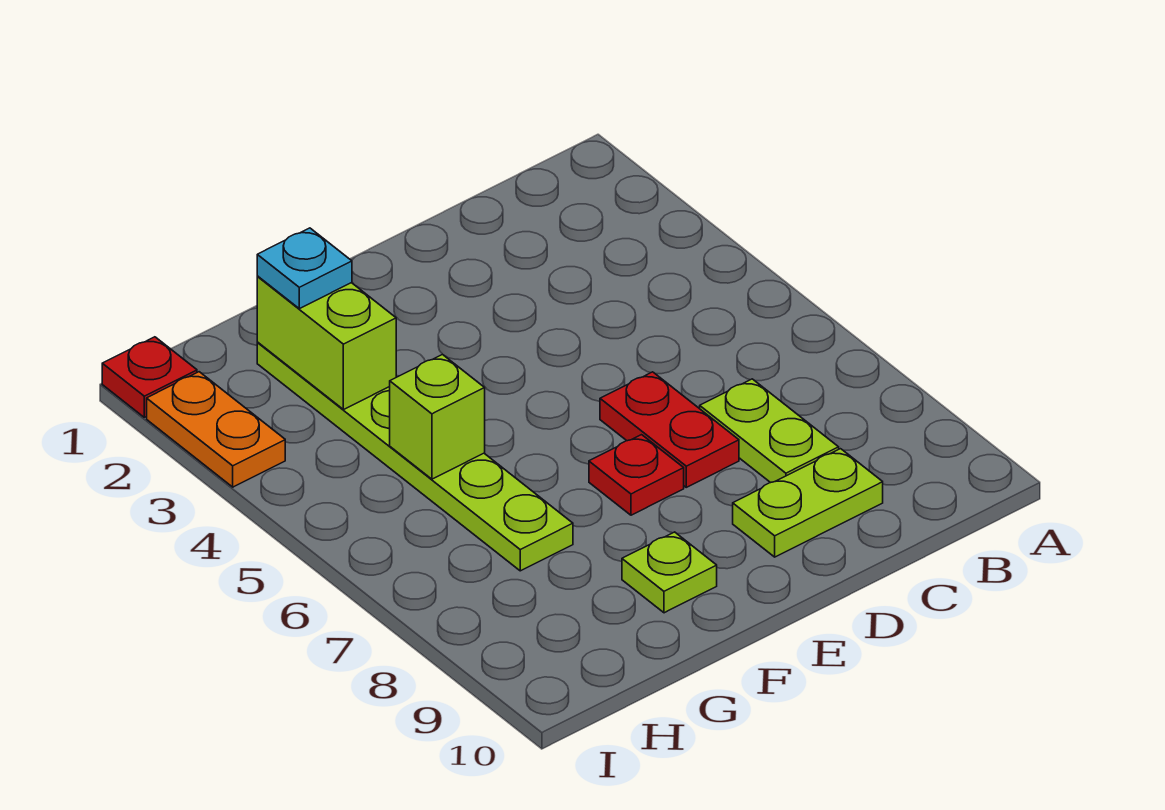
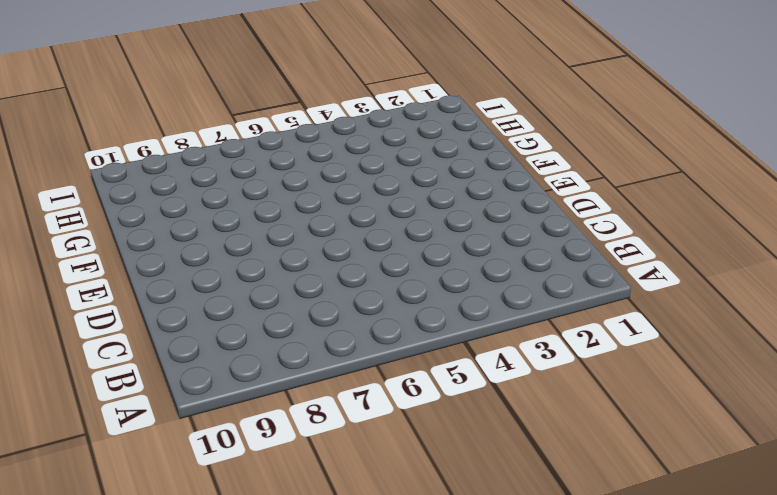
none -> lime 1x2 plate [699,379,839,483]
none -> lime 1x2 plate [733,449,883,557]

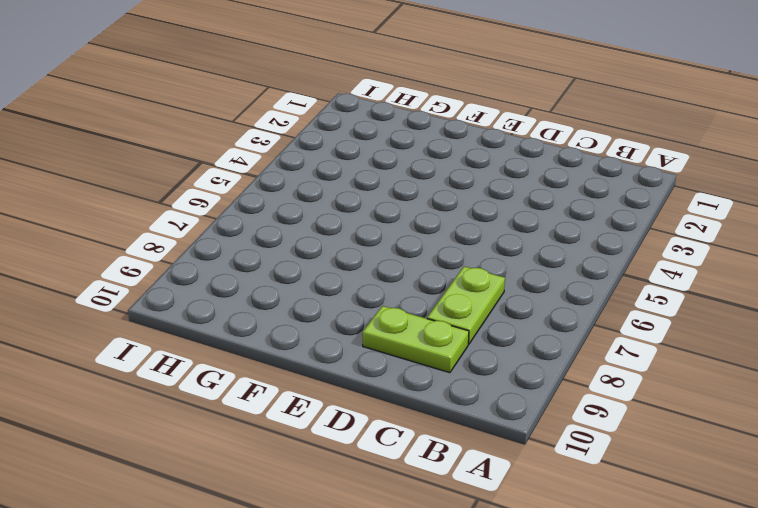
none -> red 1x2 plate [600,372,739,487]
none -> red 1x1 plate [589,435,684,515]

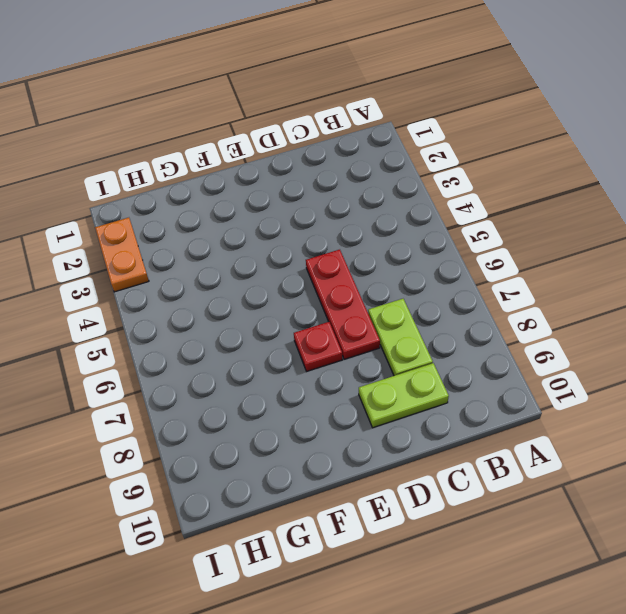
red 1x3 plate [306,250,380,359] -> red 1x2 plate [600,372,739,487]
none -> lime 1x1 plate [622,532,717,613]
none -> lime 1x6 plate [257,343,573,571]

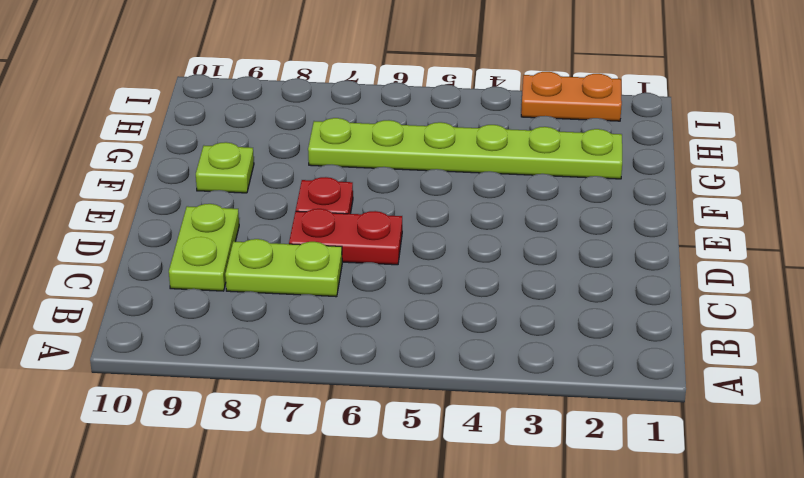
none -> red 1x1 plate [102,337,197,417]
none -> lime 1x2 brick [257,277,396,410]

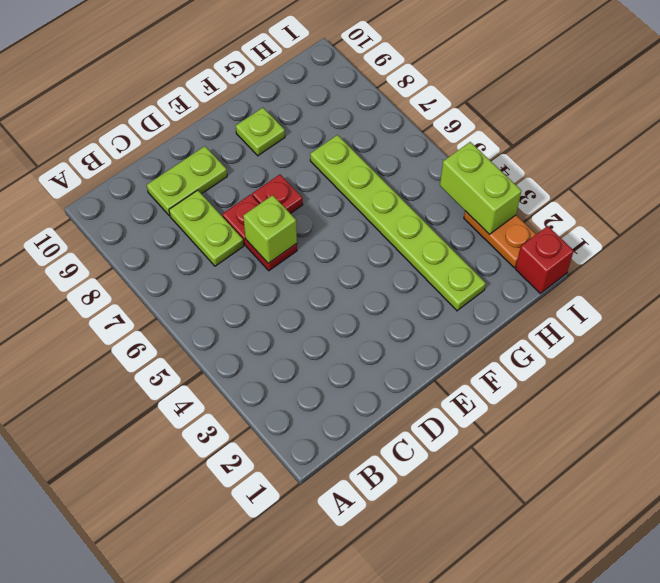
lime 1x1 brick [243,195,297,263] -> lime 1x1 brick moved to [390,354,485,479]
red 1x1 brick [515,226,574,293] -> red 1x1 plate [102,337,197,417]
lime 1x2 brick [440,142,521,235] -> lime 1x2 brick moved to [257,277,396,410]
none -> cyan 1x1 plate [257,228,352,309]

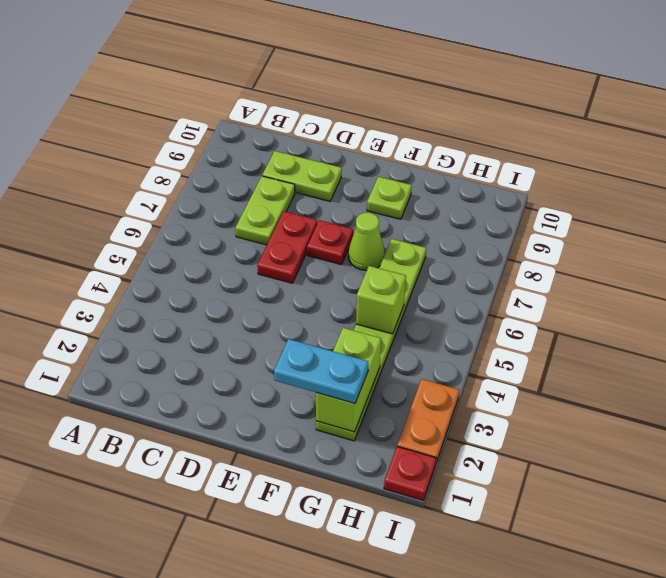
cyan 1x2 plate [274,339,368,403] -> cyan 1x1 plate [257,228,352,309]
lime 1x1 cone [348,213,385,271] -> none

